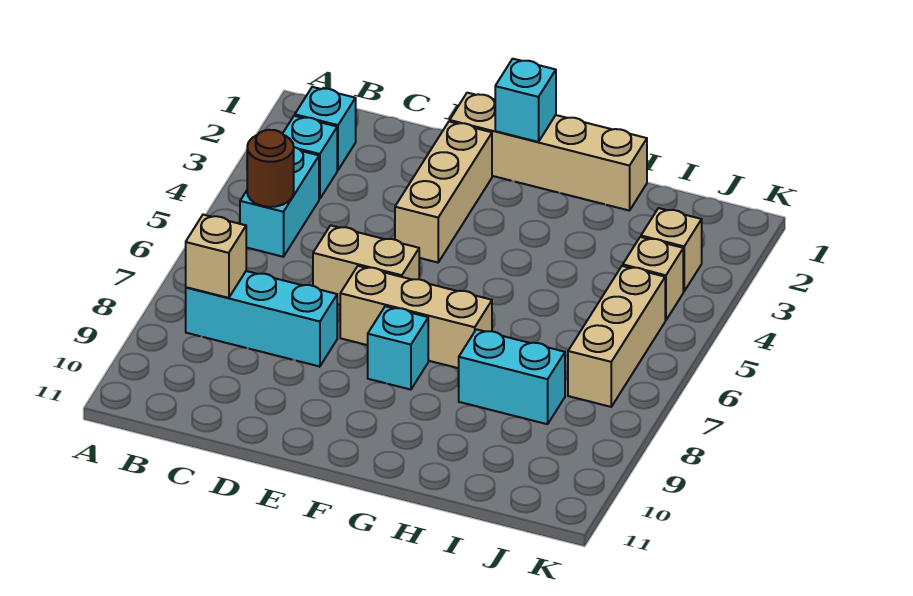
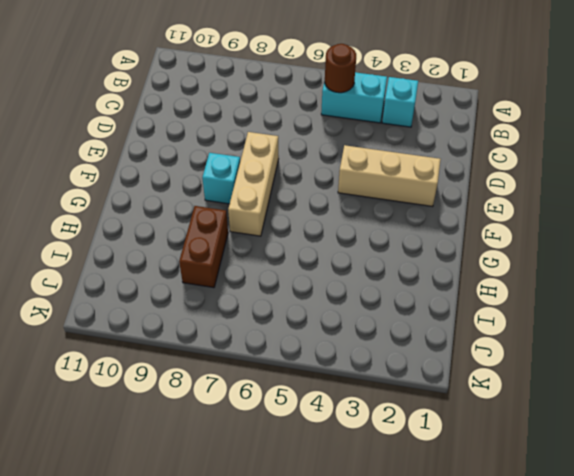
brown 1x2 brick [179,206,228,288] -> cyan 1x2 brick [459,329,565,424]
none -> cyan 1x1 brick [295,87,356,170]
none -> cyan 1x3 brick [186,271,337,367]
none -> tan 1x2 brick [313,225,419,305]

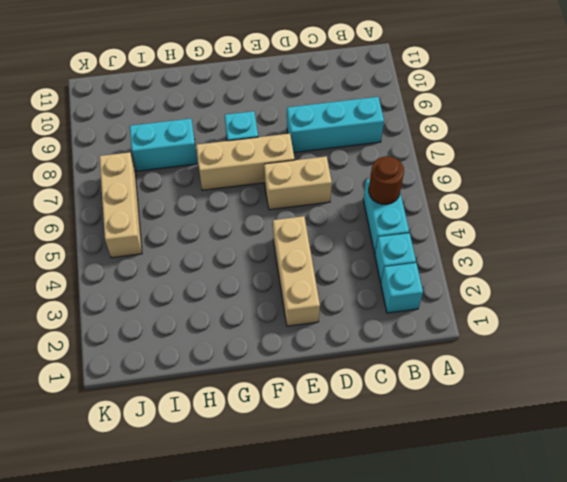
none -> tan 1x4 brick [450,93,647,211]
none -> tan 1x1 brick [641,208,702,291]
none -> tan 1x1 brick [623,237,683,320]

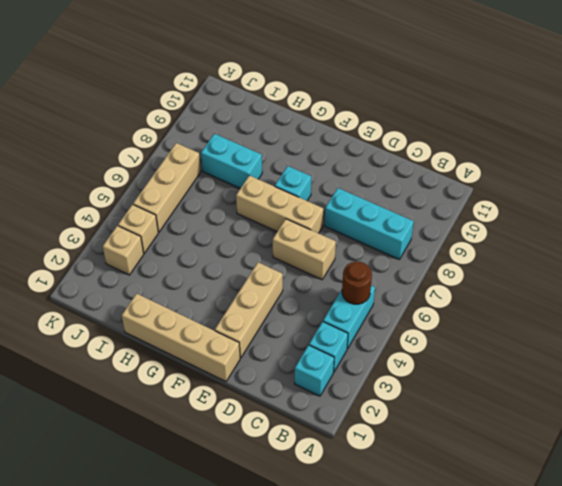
none -> tan 1x1 brick [186,215,246,298]
none -> cyan 1x1 brick [495,59,556,142]

